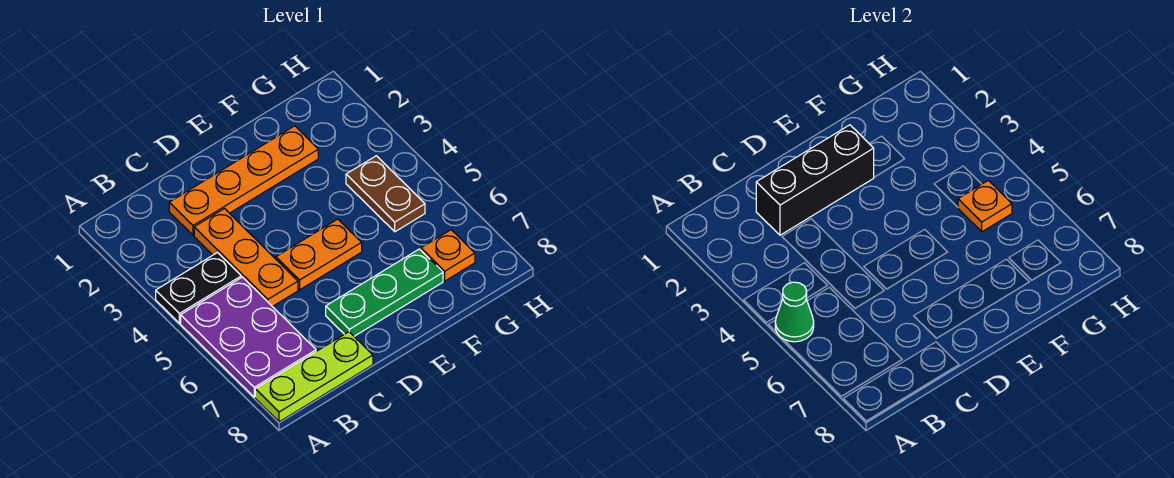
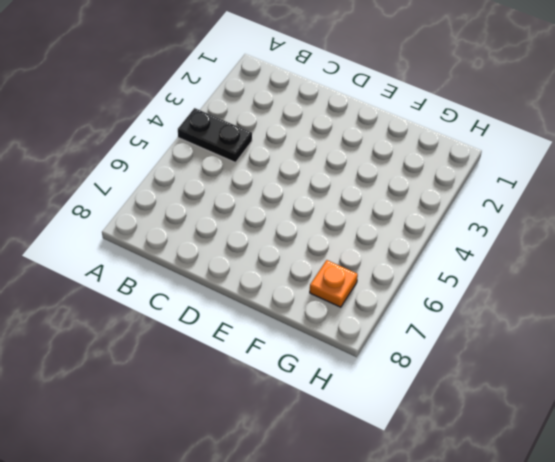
none -> purple 2x3 plate [181,277,316,397]
none -> lime 1x3 plate [255,332,373,422]
none -> orange 1x4 plate [169,126,318,235]

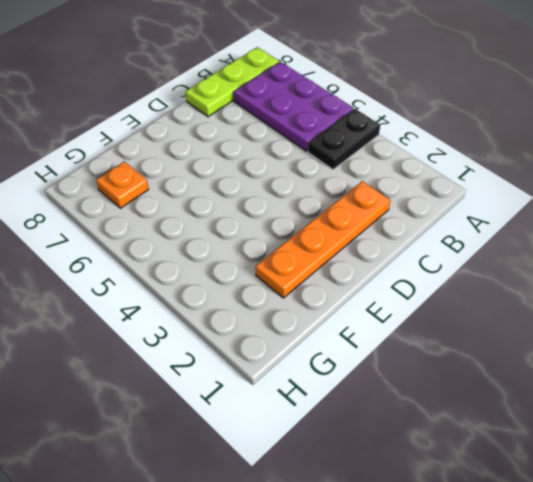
none -> orange 1x3 plate [194,209,298,307]
none -> orange 1x2 plate [276,219,362,290]
none -> green 1x3 plate [326,249,443,336]

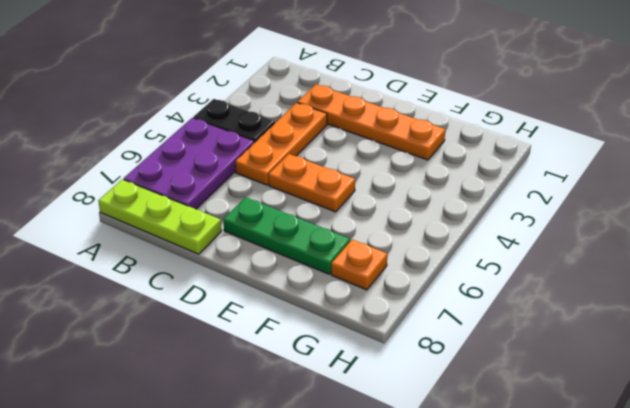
none -> brown 1x2 plate [346,156,425,232]
none -> green 1x1 cone [775,282,814,342]
none -> black 1x3 brick [756,125,874,235]

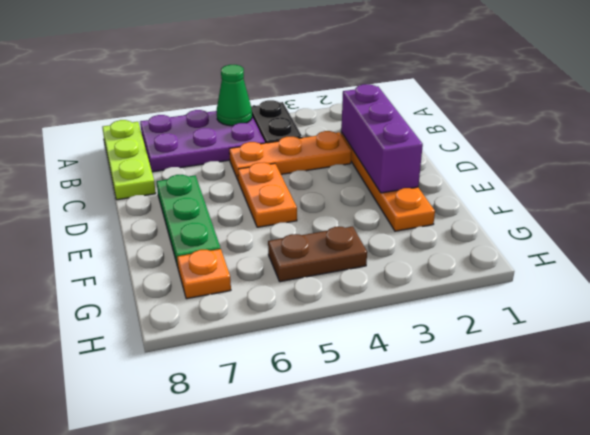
purple 1x3 brick [341,84,423,193] -> black 1x3 brick [756,125,874,235]
none -> orange 1x1 plate [958,180,1012,232]

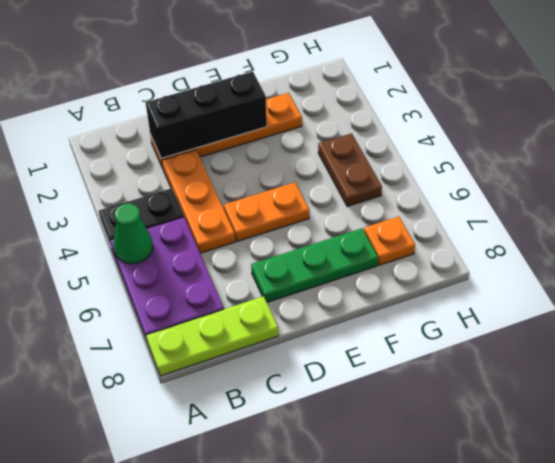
none -> orange 1x1 plate [958,180,1012,232]

